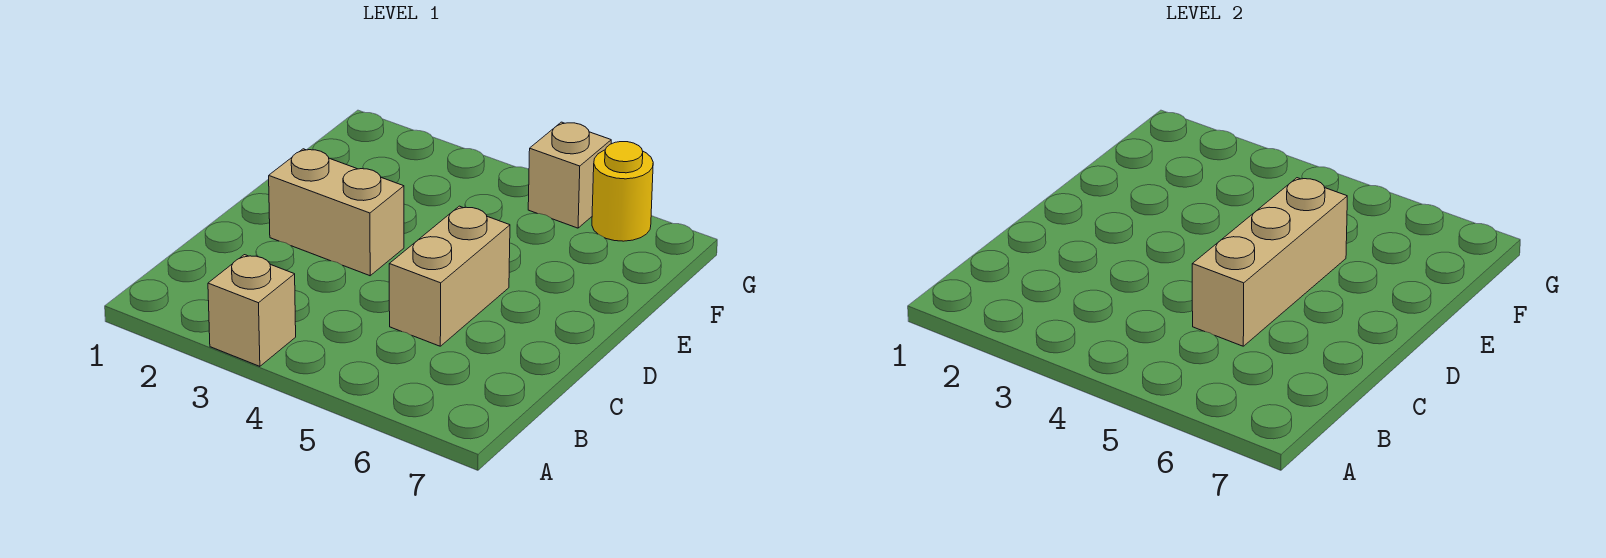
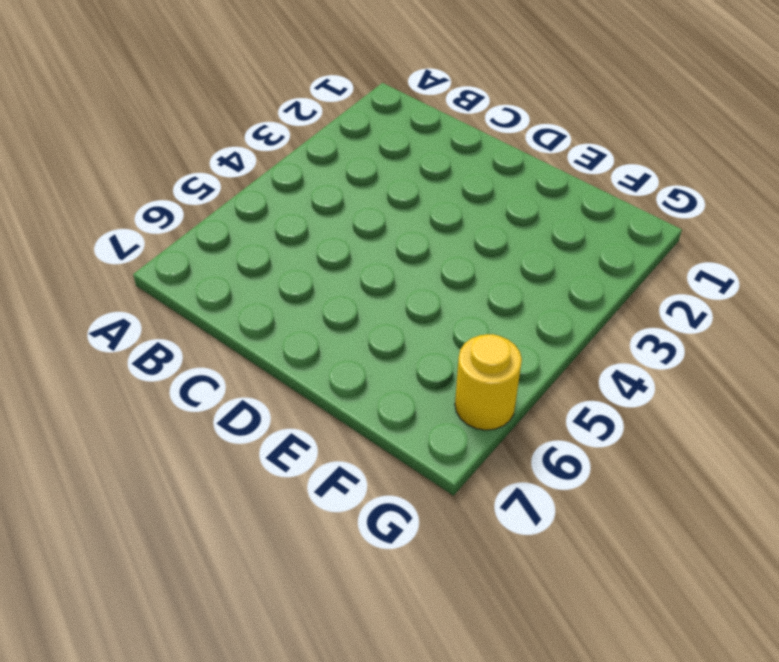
none -> tan 1x1 brick [208,255,296,366]
none -> tan 1x2 brick [389,206,510,346]

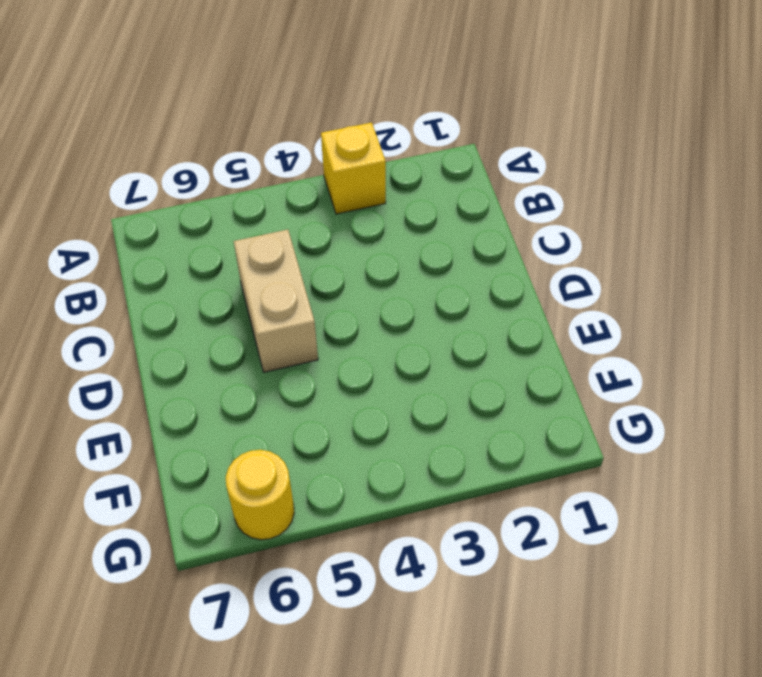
yellow 1x1 brick [321,122,386,214] -> tan 1x1 brick [208,255,296,366]
none -> tan 1x2 brick [269,149,404,276]
none -> tan 1x1 brick [528,122,611,228]

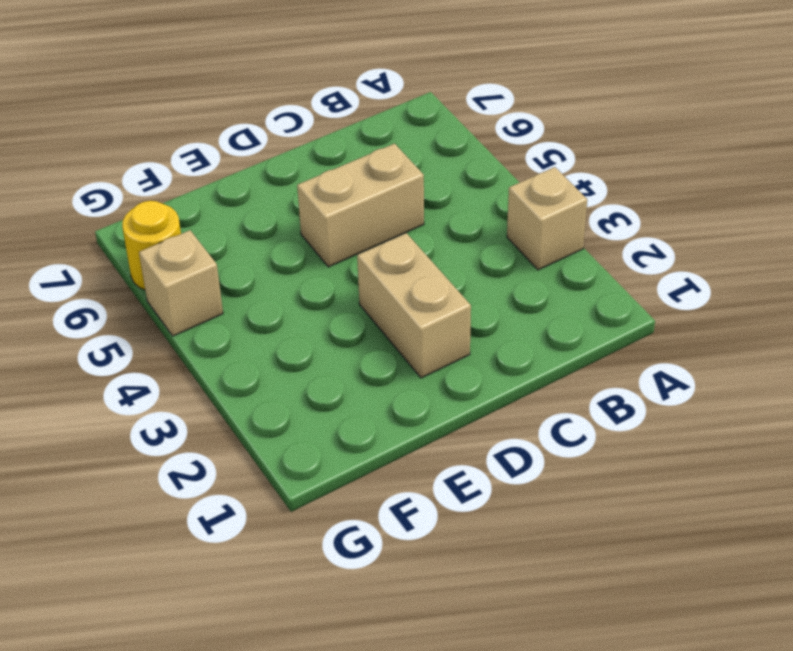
none -> tan 1x3 brick [1192,178,1347,346]

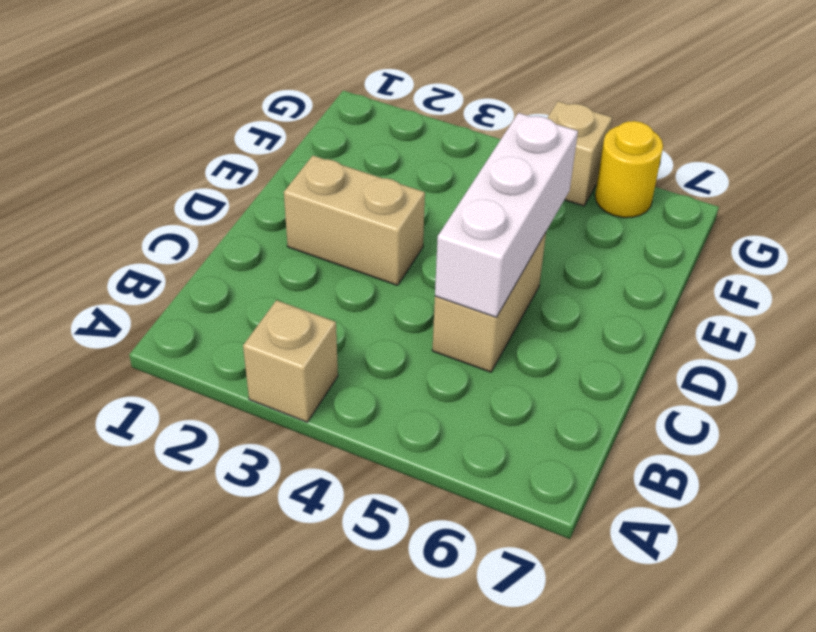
white 1x3 brick [435,113,578,317] -> tan 1x3 brick [1192,178,1347,346]

